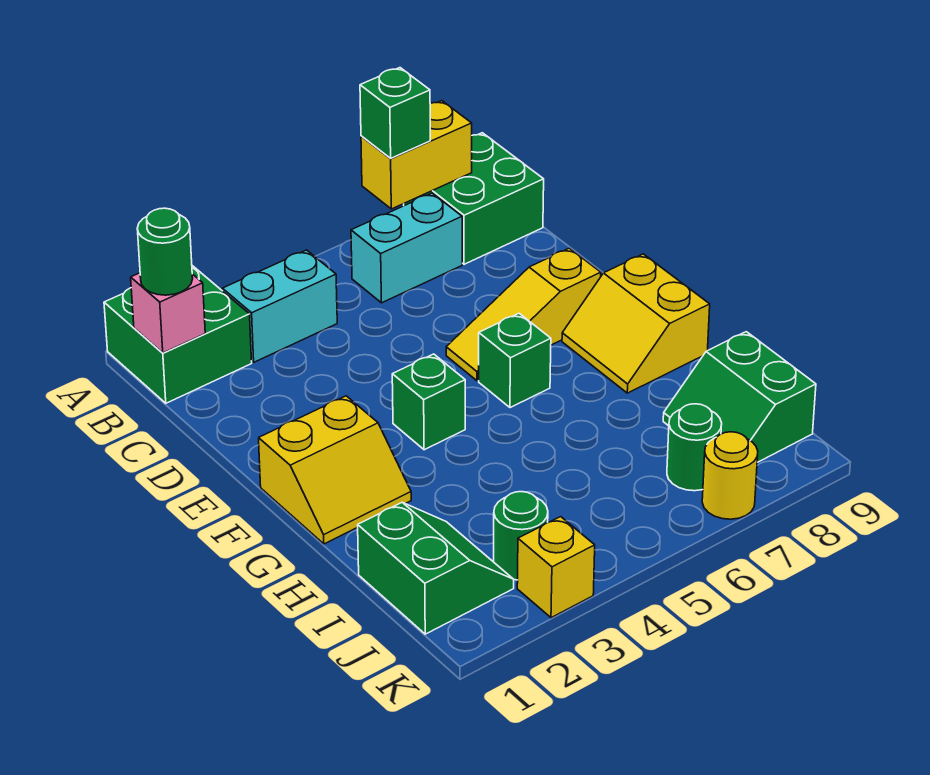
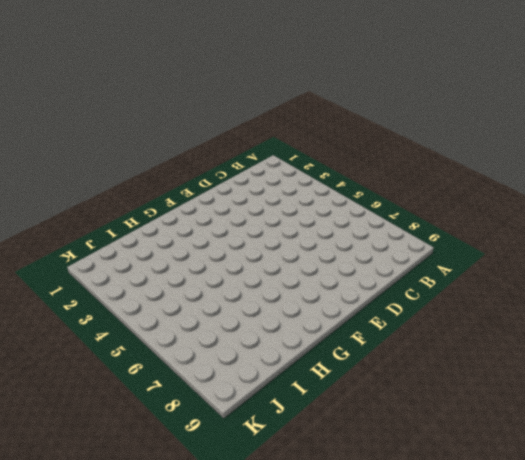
none -> green 2x2 brick [104,266,252,403]
none -> green 2x2 brick [404,133,544,264]
none -> cyan 1x2 brick [222,250,337,362]

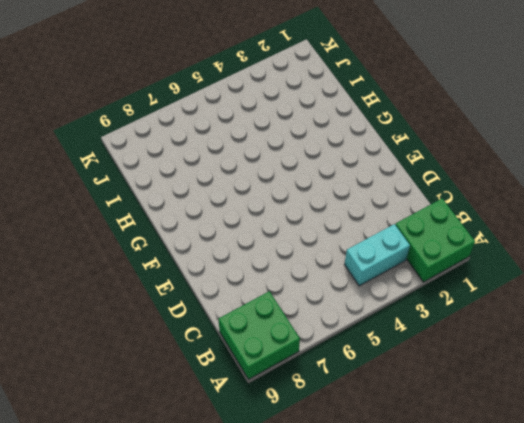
none -> cyan 1x2 brick [351,193,462,303]
none -> yellow 1x3 slope [446,248,601,381]
none -> yellow 2x2 slope [259,396,411,544]

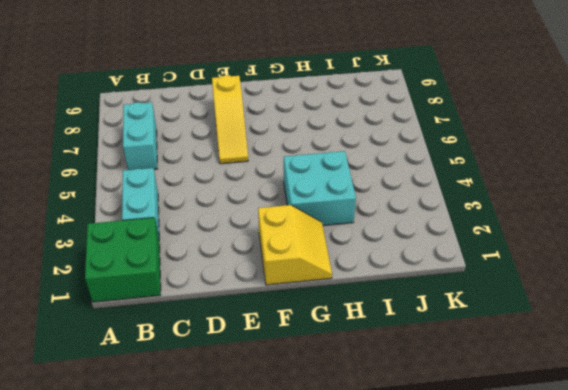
cyan 2x2 brick [284,151,356,226] -> none
none -> green 2x2 brick [404,133,544,264]
none -> green 1x1 brick [392,354,465,450]
none -> green 1x1 brick [479,313,551,408]

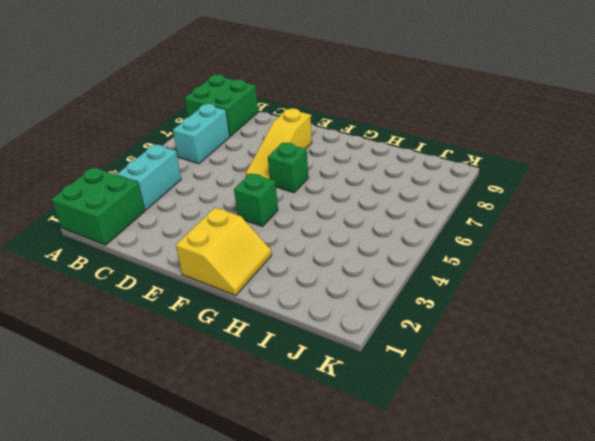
none -> yellow 2x2 slope [562,254,710,393]
none -> green 2x2 slope [358,503,514,634]
none -> green 2x2 slope [663,332,816,462]

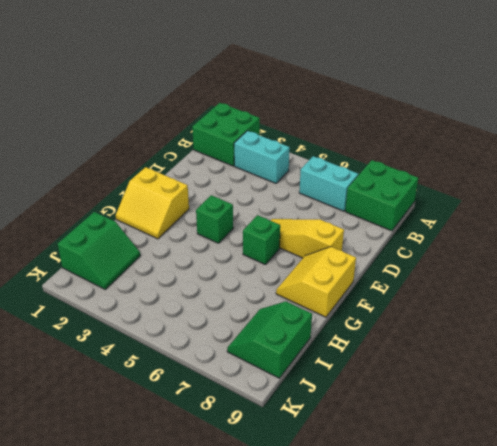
none -> green 1x1 round brick [494,492,548,580]
none -> green 1x1 round brick [667,404,722,491]
none -> yellow 1x1 brick [517,517,595,618]

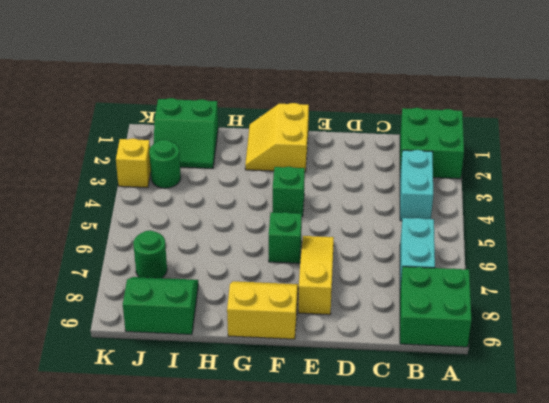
none -> yellow 1x1 round brick [702,432,758,519]
none -> yellow 1x2 brick [361,101,472,209]
none -> pink 1x1 brick [131,273,205,353]

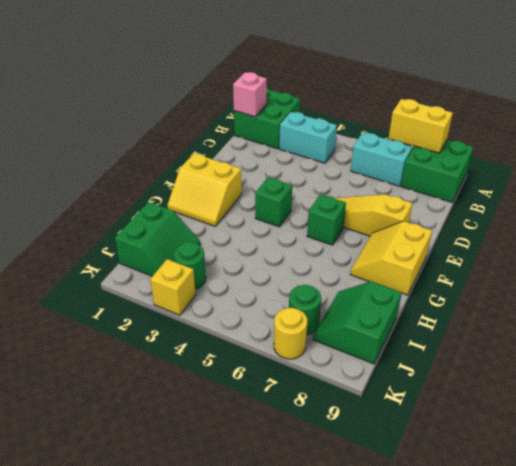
none -> green 1x1 brick [360,68,430,158]
none -> green 1x1 round brick [137,208,193,295]

